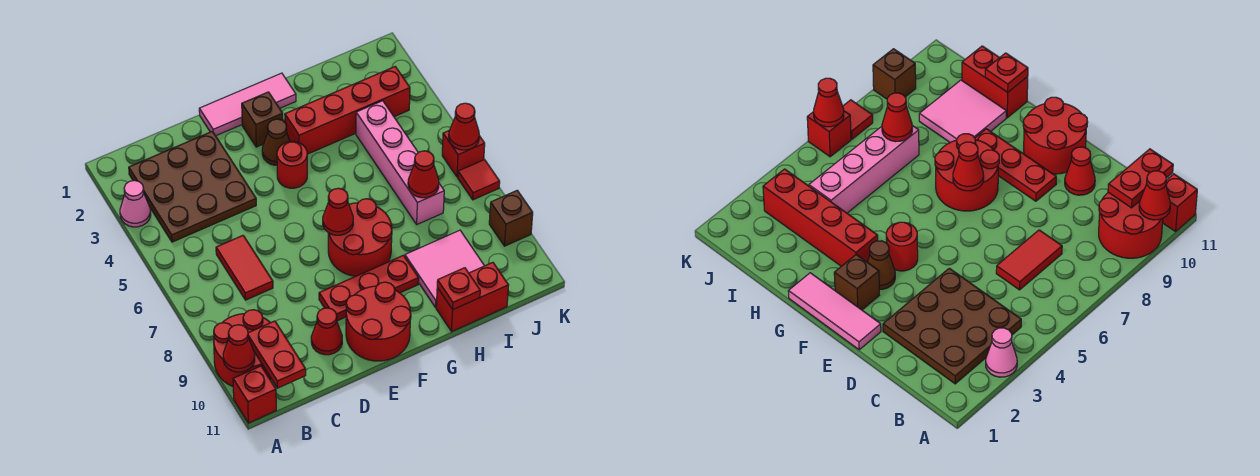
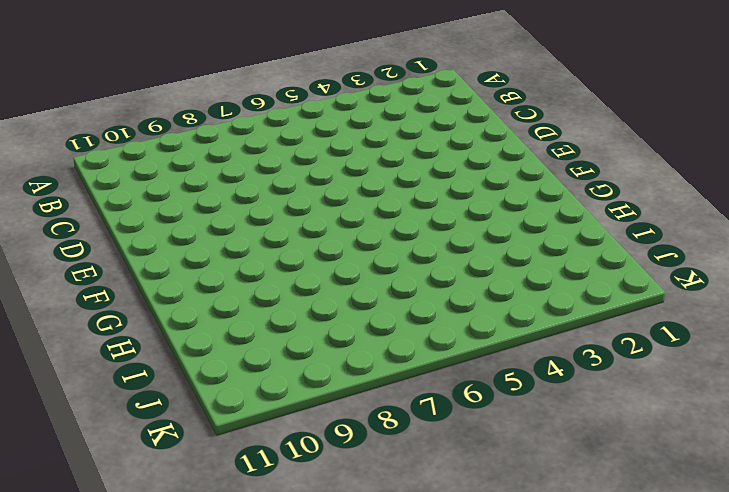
none -> pink 1x1 cone [120,180,151,227]
none -> red 2x2 round brick [214,310,271,386]
none -> red 1x1 brick [233,366,276,423]

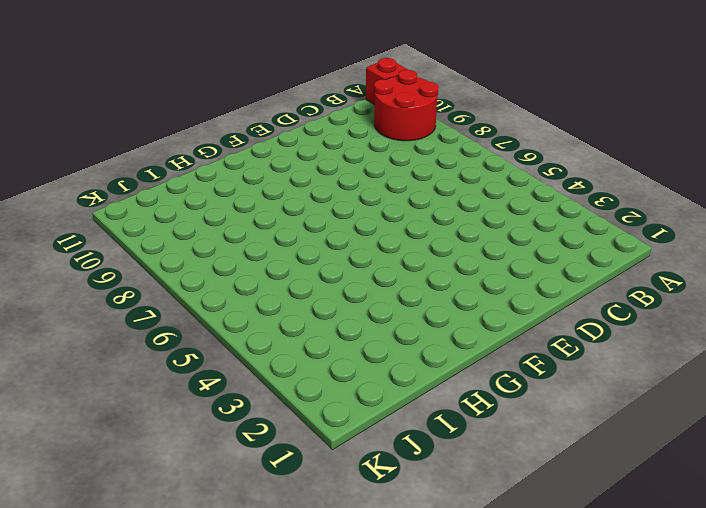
none -> pink 1x1 cone [120,180,151,227]
none -> brown 3x3 plate [129,131,256,242]
none -> red 1x2 tile [216,236,273,300]

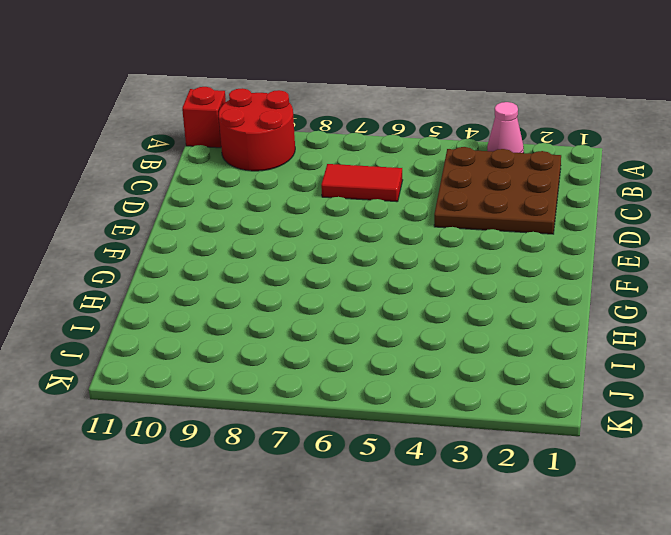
none -> red 1x1 cone [311,308,342,355]
none -> pink 1x3 tile [199,73,296,136]
none -> red 1x3 plate [319,255,419,321]

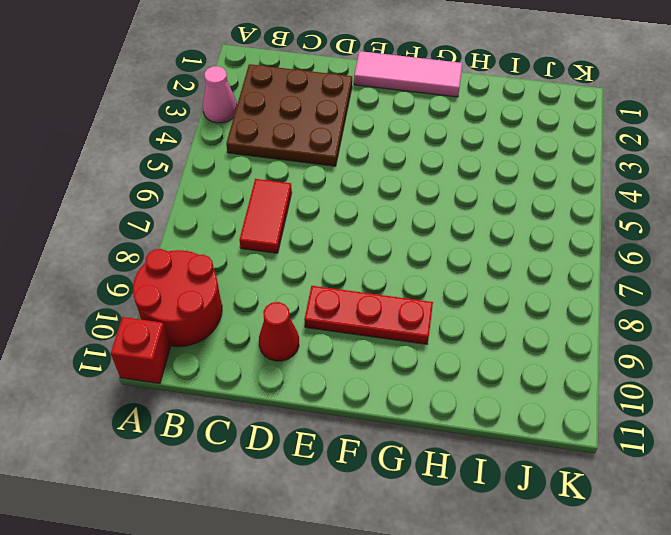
none -> red 2x2 round brick [346,282,411,361]
none -> brown 1x1 brick [242,92,283,147]
none -> brown 1x1 cone [262,119,290,165]

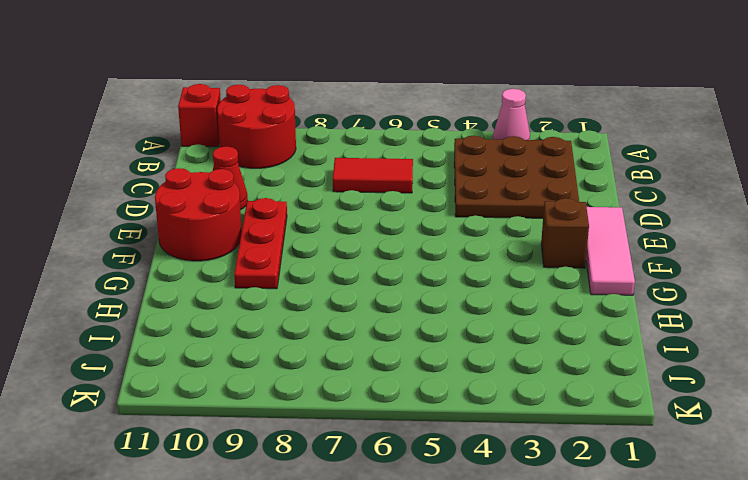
none -> brown 1x1 cone [262,119,290,165]
none -> red 1x1 round brick [277,141,307,188]
none -> red 2x2 round brick [328,199,392,276]

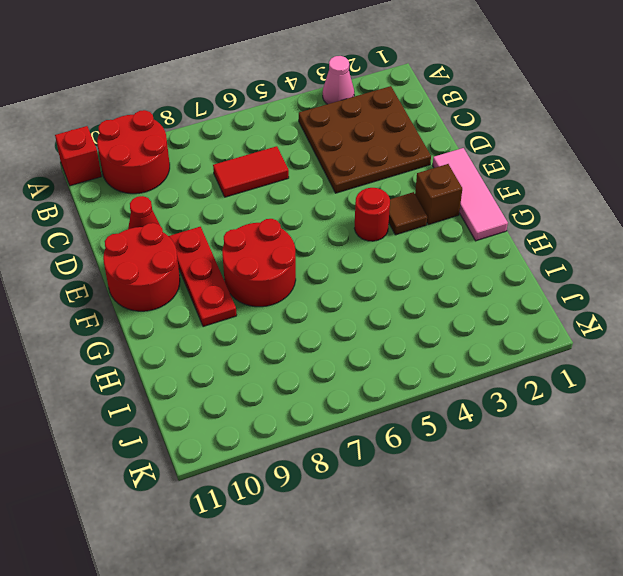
brown 1x1 tile [389,192,427,235] -> brown 1x1 cone [262,119,290,165]
none -> red 1x4 brick [285,67,410,154]
none -> pink 2x2 tile [405,230,484,307]
none -> red 1x2 brick [436,262,509,331]

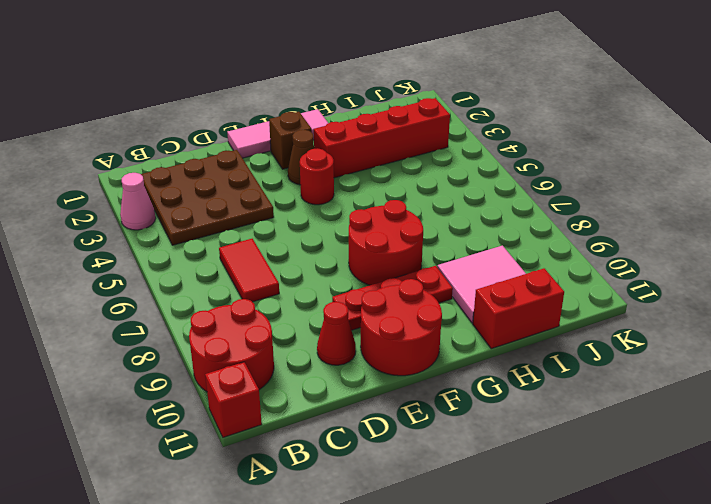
none -> pink 1x4 brick [356,101,444,224]
none -> red 1x1 brick [442,131,485,177]
none -> red 1x1 tile [458,160,500,200]

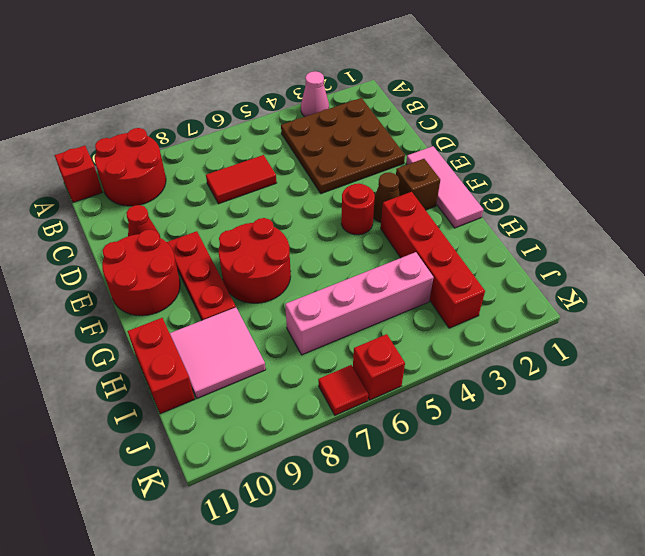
none -> brown 1x1 brick [489,190,533,246]
none -> red 1x1 cone [223,325,255,372]
none -> red 1x2 plate [248,321,306,388]

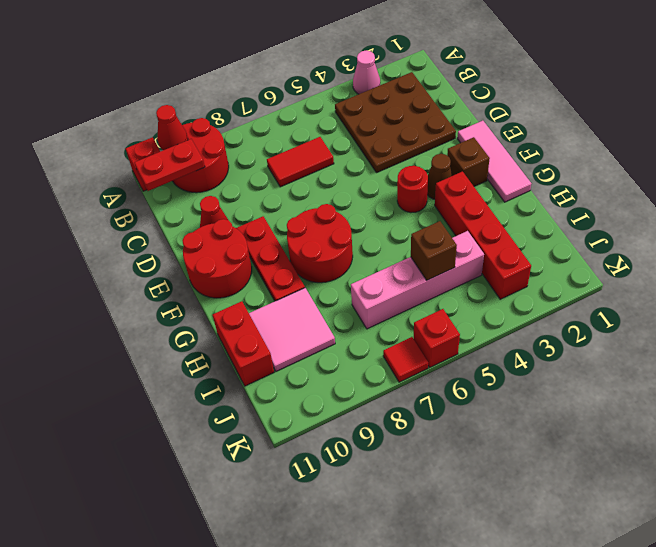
brown 1x1 brick [411,221,457,280] -> brown 1x1 brick moved to [489,190,533,246]
none -> red 1x1 cone [323,188,353,235]
none -> red 1x1 plate [437,268,480,309]
none -> red 1x1 cone [408,151,439,198]

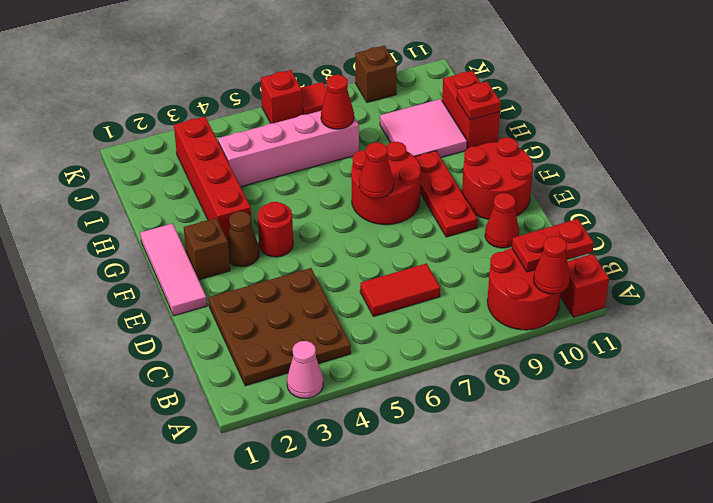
none -> red 1x1 cone [449,103,479,150]

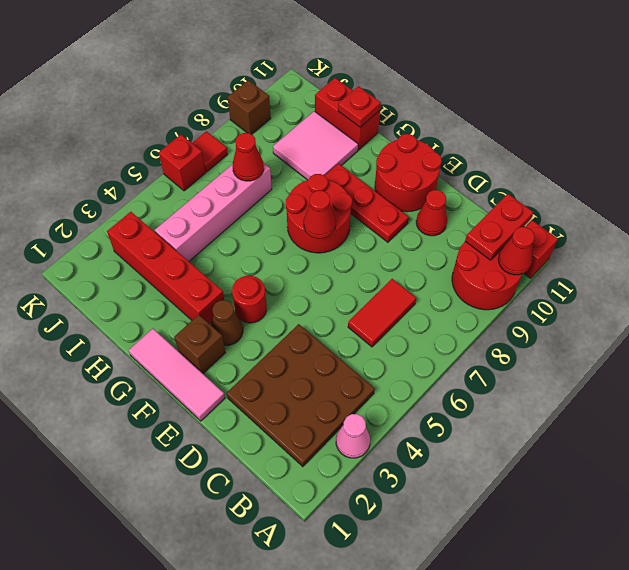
none -> red 1x1 cone [449,103,479,150]

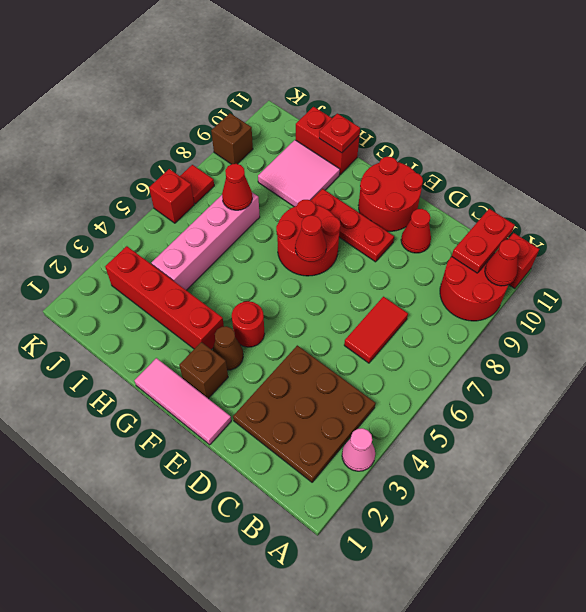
none -> red 1x1 cone [449,103,479,150]

